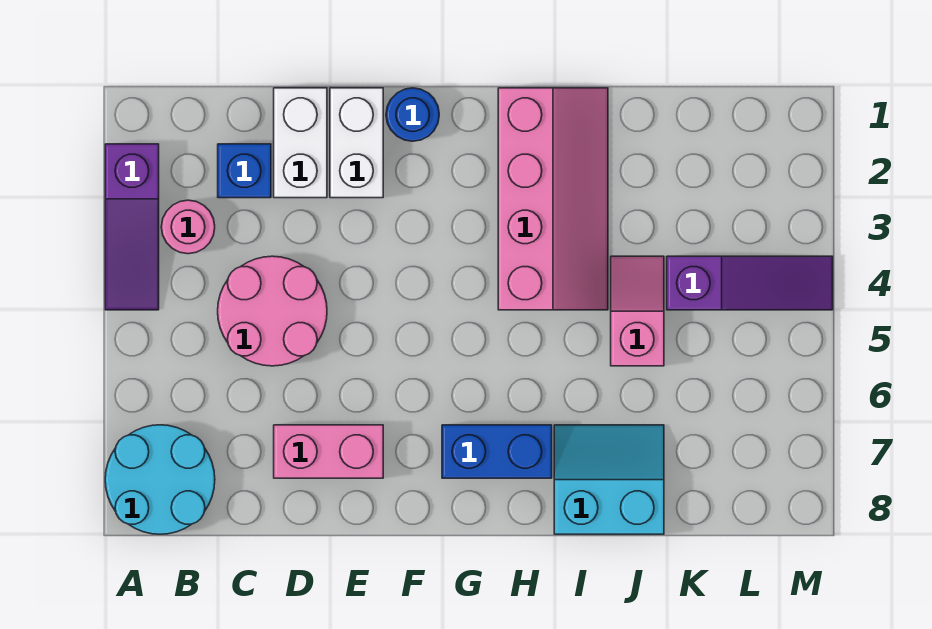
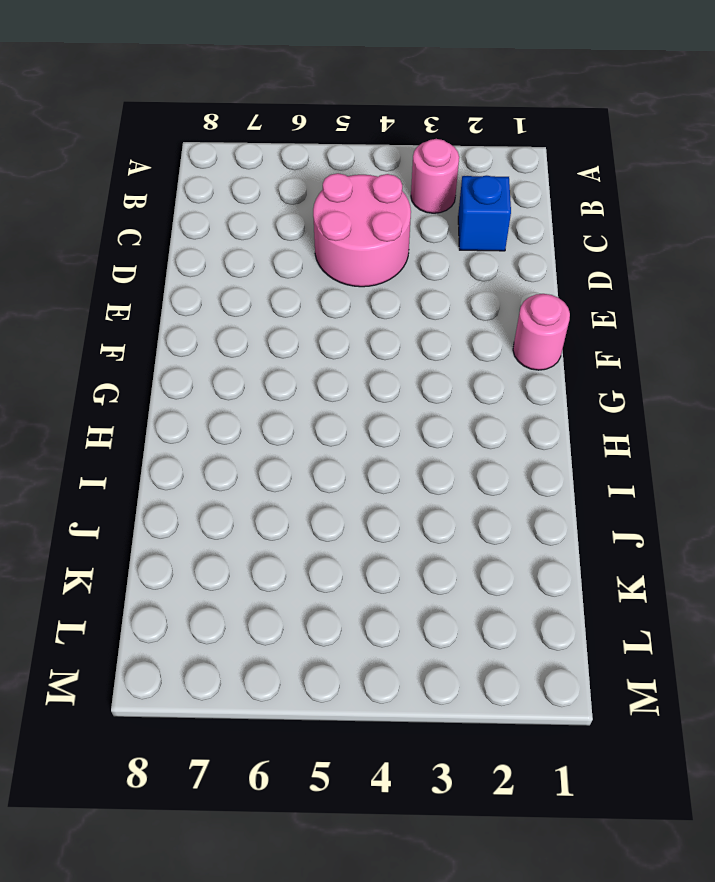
pink 1x1 round brick [513,294,570,370] -> blue 1x1 round brick [386,88,439,141]
none -> purple 1x3 slope [105,144,159,310]
none -> cyan 2x2 round brick [105,425,215,534]
none -> white 1x2 brick [274,88,327,198]

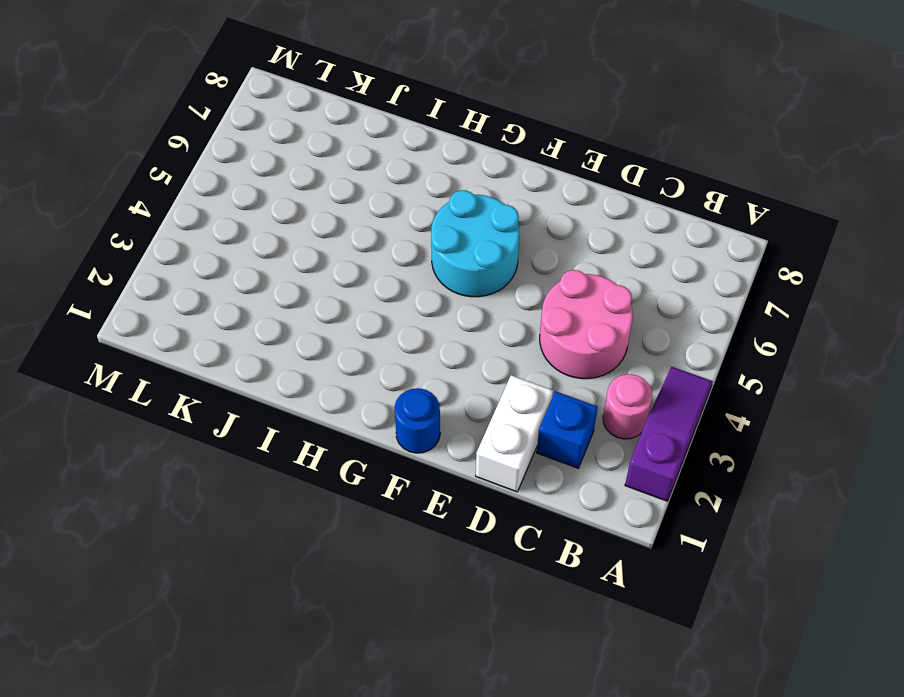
cyan 2x2 round brick [431,190,520,297] -> cyan 2x2 round brick moved to [105,425,215,534]
none -> pink 1x2 brick [274,425,383,478]
none -> white 1x2 brick [330,88,383,198]
none -> blue 1x2 brick [442,425,552,478]

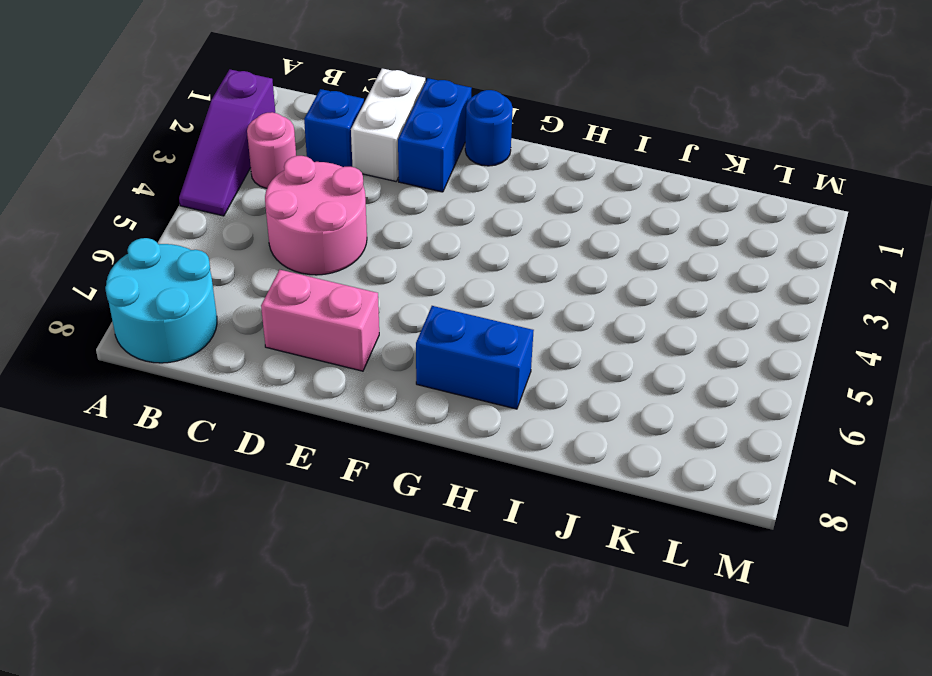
blue 1x2 brick [398,78,472,192] -> white 1x2 brick [330,88,383,198]
none -> pink 2x4 slope [498,88,608,310]
none -> cyan 2x2 slope [554,425,664,534]
none -> pink 1x2 slope [611,256,664,366]

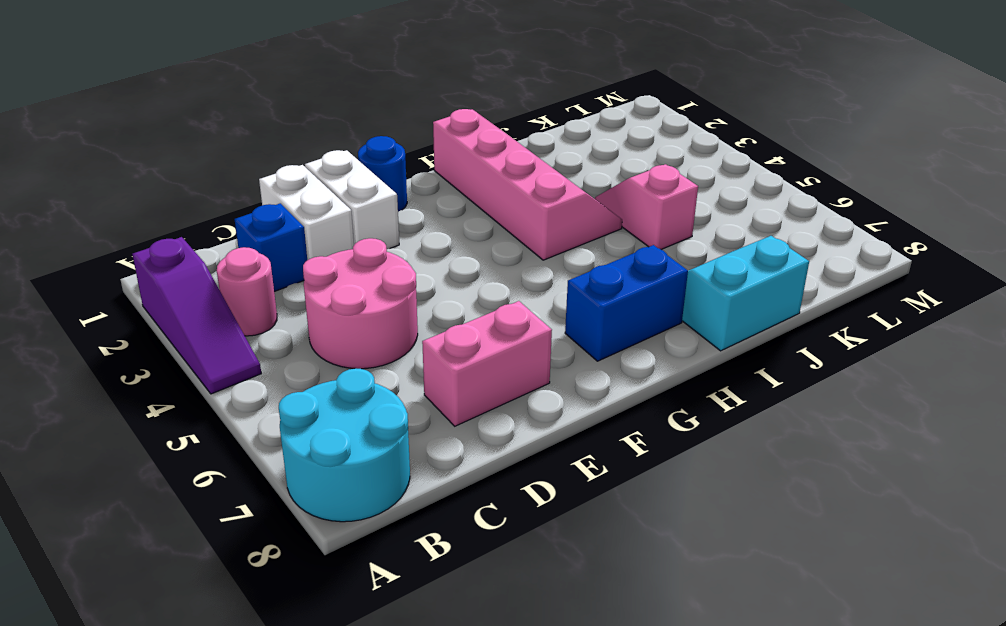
none -> purple 1x3 slope [667,256,833,310]

